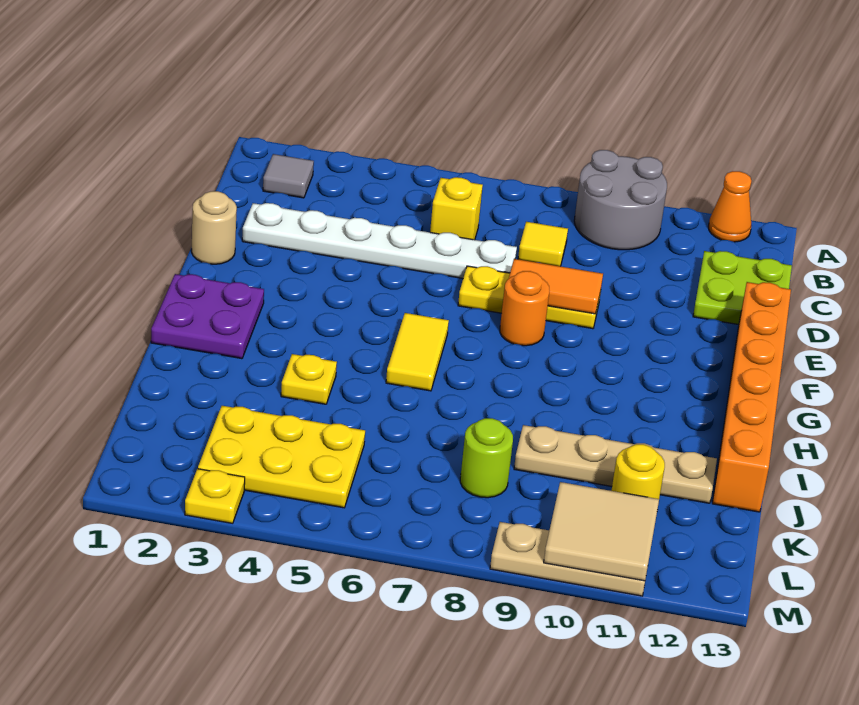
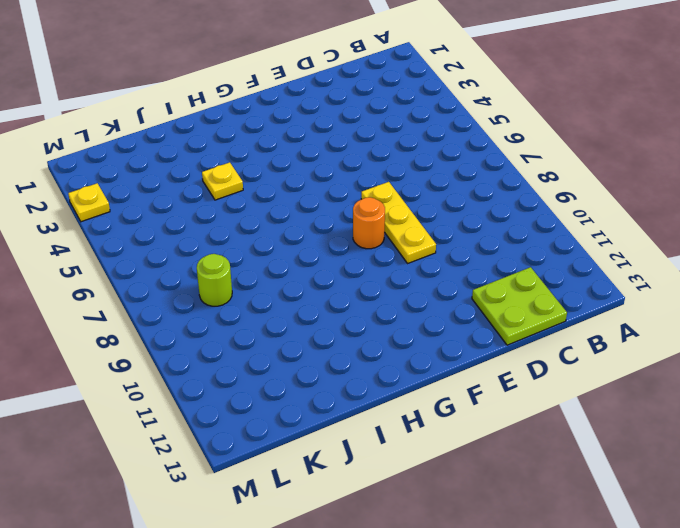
none -> grey 2x2 round brick [574,150,667,250]
none -> orange 1x1 cone [709,171,751,242]
none -> grey 1x1 tile [263,154,314,198]

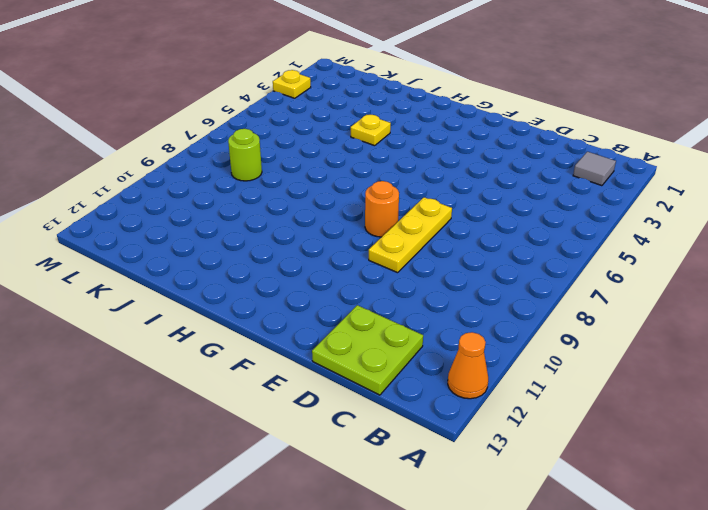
none -> grey 2x2 round brick [574,150,667,250]
none -> yellow 1x1 brick [430,177,483,240]
none -> yellow 1x1 tile [518,222,568,266]

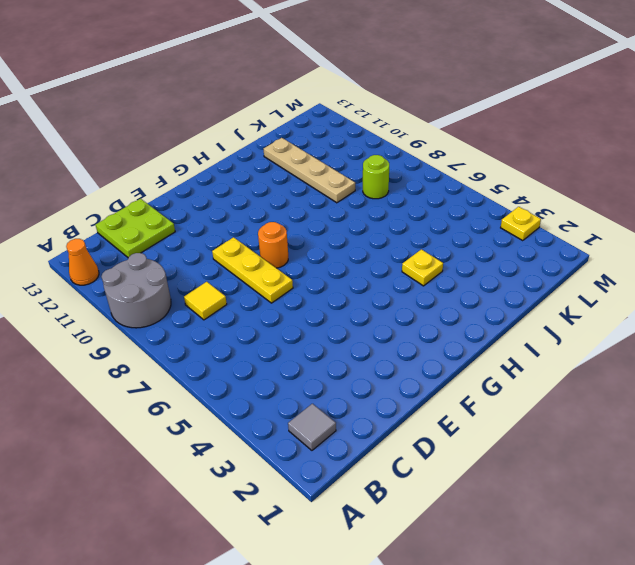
none -> yellow 1x1 brick [430,177,483,240]
none -> white 1x6 plate [242,203,517,278]
none -> tan 1x1 round brick [192,191,237,264]

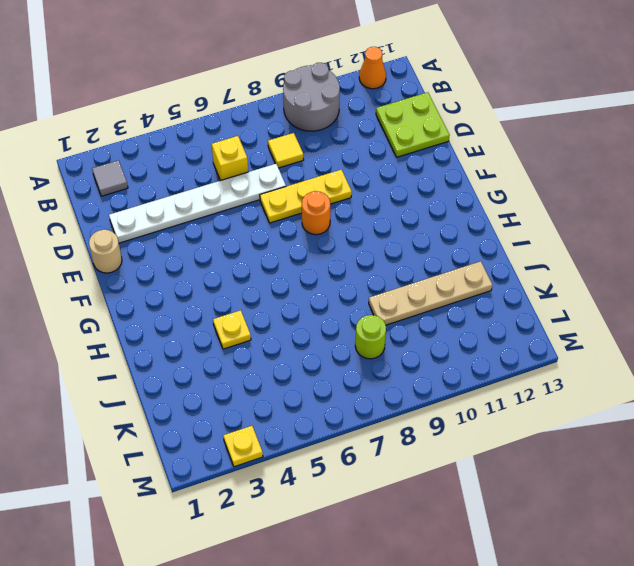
none -> orange 1x6 brick [712,282,791,512]
none -> purple 2x2 plate [151,274,264,359]
none -> yellow 1x2 tile [386,313,449,391]

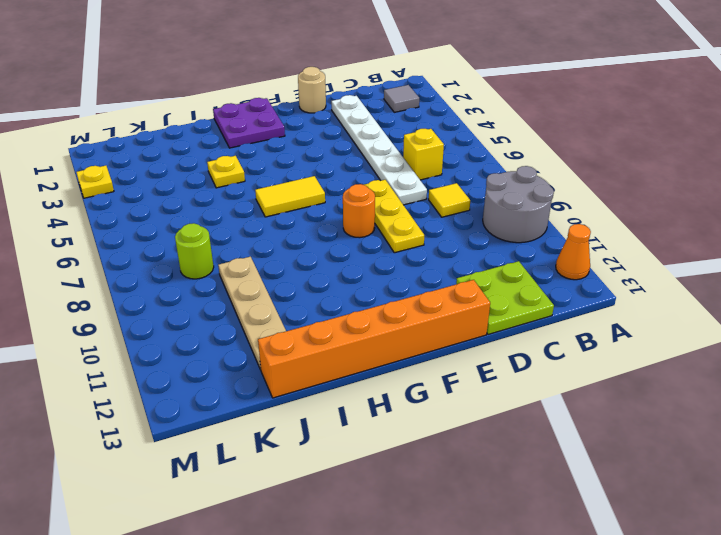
none -> yellow 2x3 plate [198,406,365,508]
none -> yellow 1x1 round brick [611,444,665,499]
none -> tan 1x3 plate [490,522,645,596]

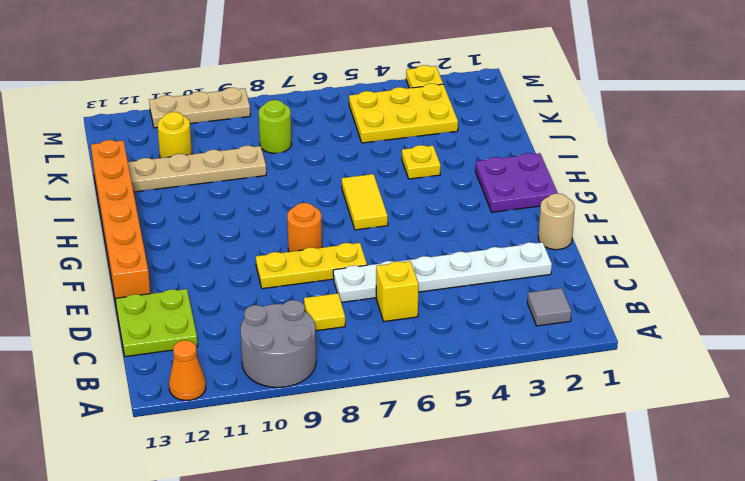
none -> orange 1x2 tile [509,259,603,314]
none -> tan 2x2 tile [544,482,659,581]

